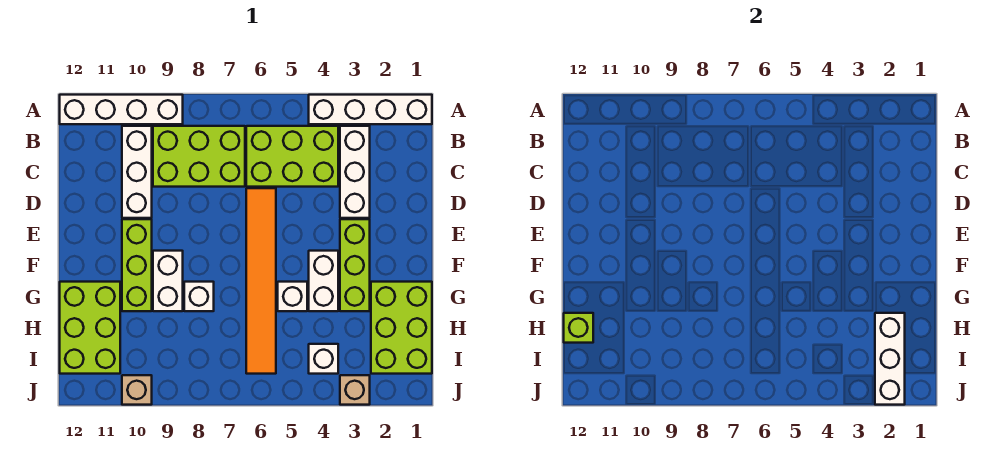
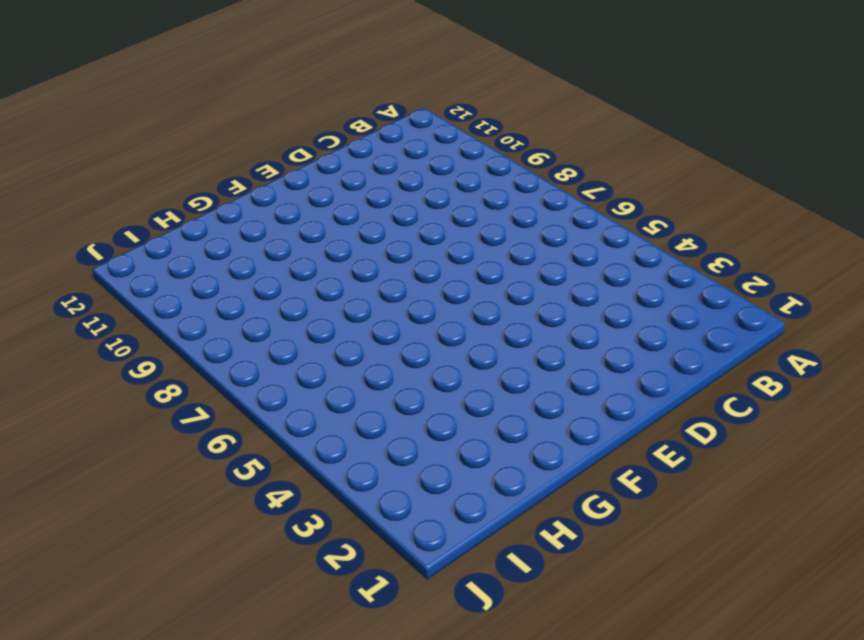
none -> white 1x4 brick [309,95,432,124]
none -> white 1x4 brick [60,95,183,124]
none -> white 1x3 brick [340,126,370,218]

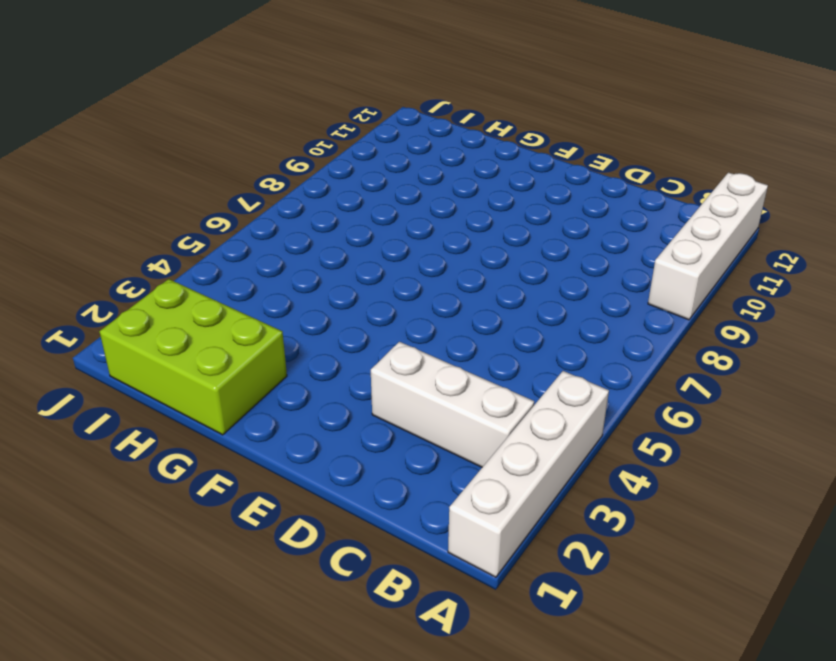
none -> lime 2x3 brick [246,126,338,187]
none -> lime 2x3 brick [153,126,245,187]
none -> white 1x3 brick [122,126,152,218]

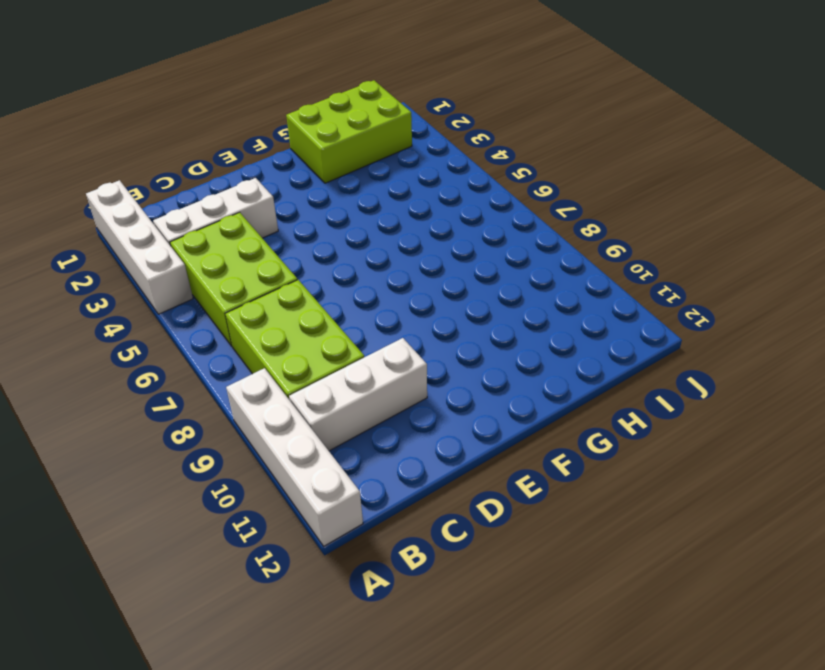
none -> orange 1x6 tile [246,188,276,374]
none -> lime 1x3 brick [340,219,370,311]
none -> lime 1x3 brick [122,219,152,311]

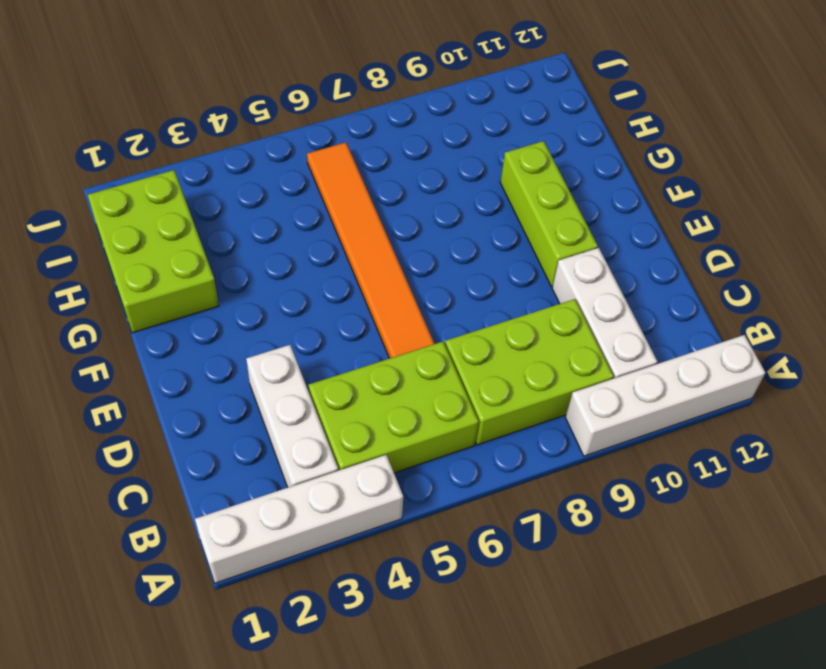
none -> lime 1x3 brick [340,219,370,311]
none -> white 1x2 brick [309,251,338,311]
none -> white 1x2 brick [153,251,183,311]

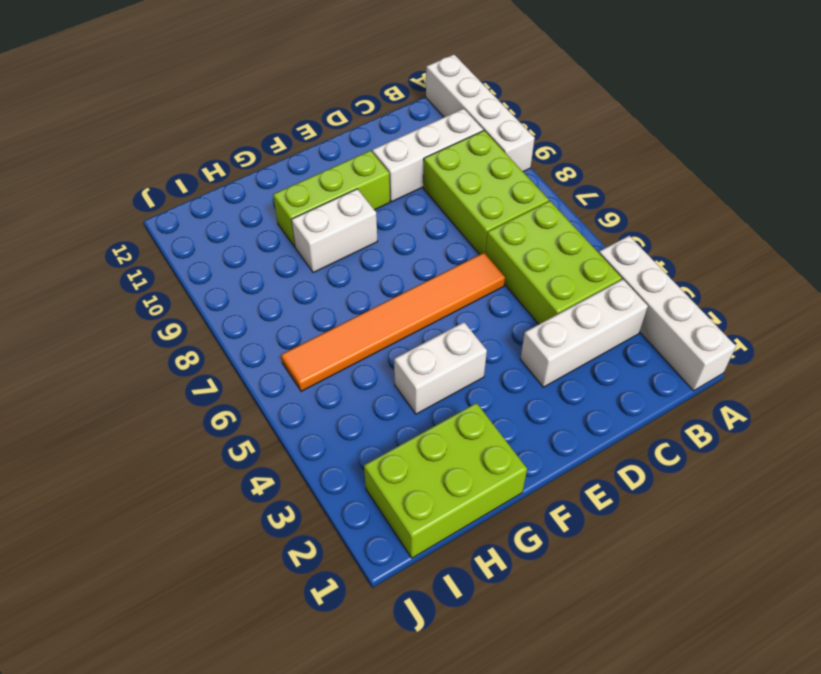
none -> lime 1x3 brick [340,219,370,311]
none -> white 1x1 brick [278,282,307,311]
none -> white 1x1 brick [184,282,214,311]

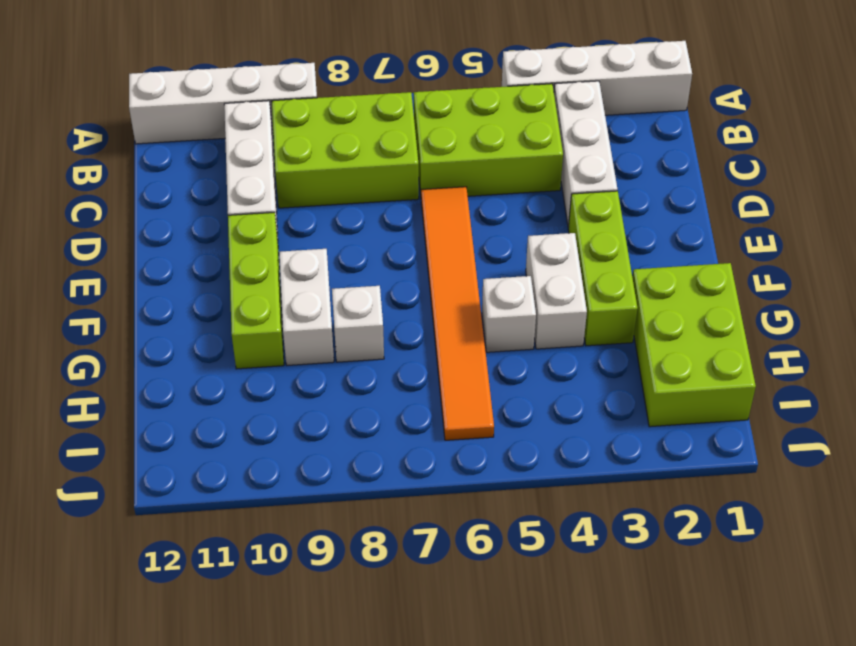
none -> lime 2x3 brick [60,282,120,374]
none -> white 1x1 brick [309,344,338,374]
none -> tan 1x1 brick [340,375,370,405]

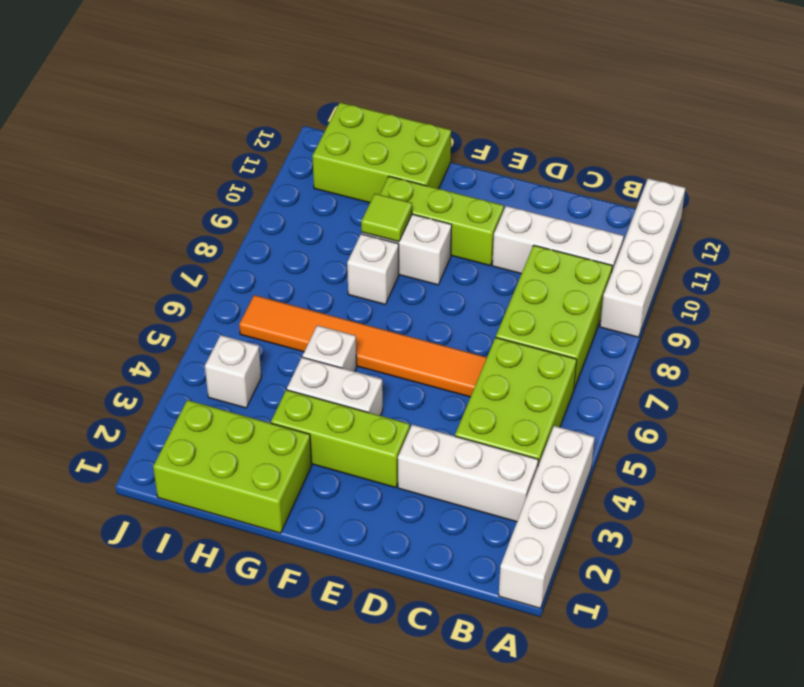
lime 1x1 tile [361,194,412,242] -> none
none -> tan 1x1 brick [340,375,370,405]
none -> tan 1x1 brick [122,375,152,405]
none -> white 1x3 brick [875,313,905,405]

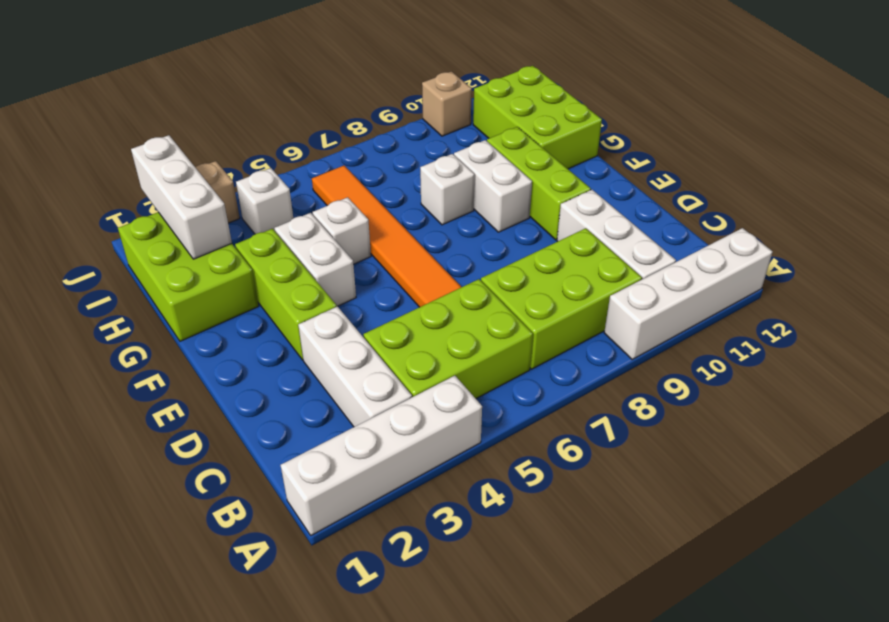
none -> lime 1x1 brick [564,313,593,343]

